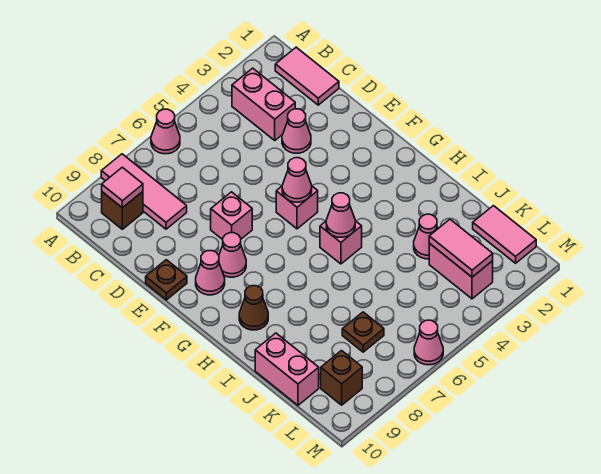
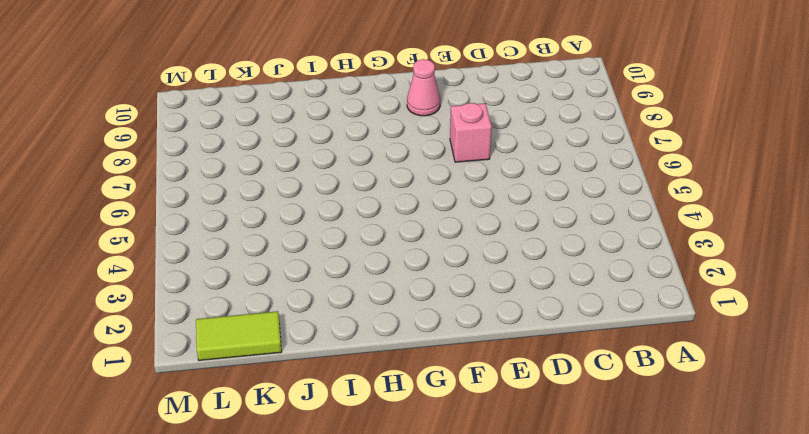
lime 1x2 tile [196,311,282,360] -> pink 1x2 tile [473,206,536,263]
none -> pink 1x1 cone [151,109,180,154]
none -> pink 1x3 tile [101,154,187,229]
none -> pink 1x2 tile [275,47,339,105]

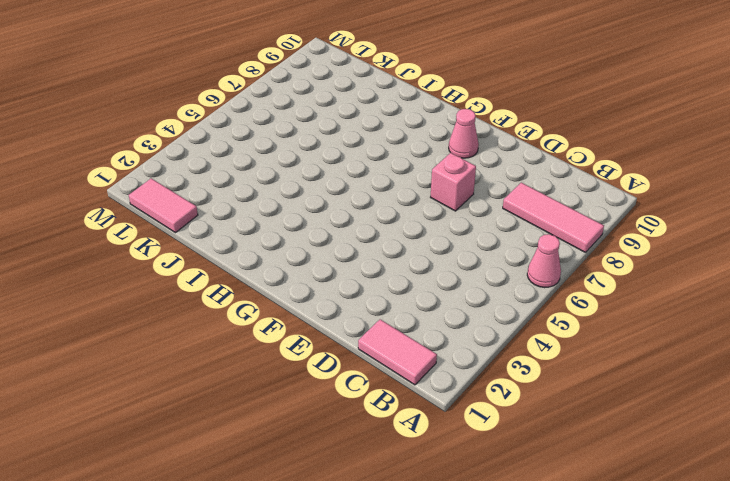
none -> pink 1x2 brick [232,68,295,140]
none -> brown 1x1 brick [102,192,143,229]
none -> pink 1x1 cone [282,109,311,153]

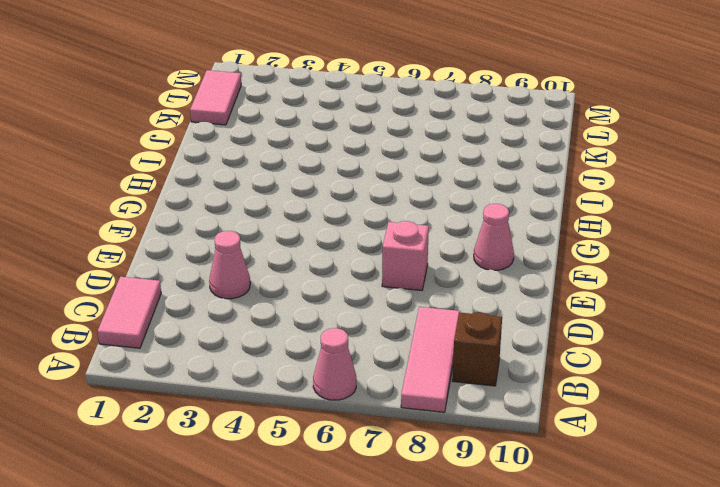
none -> pink 1x2 brick [232,68,295,140]
none -> brown 1x1 plate [146,260,187,300]
none -> pink 1x1 brick [276,186,318,229]

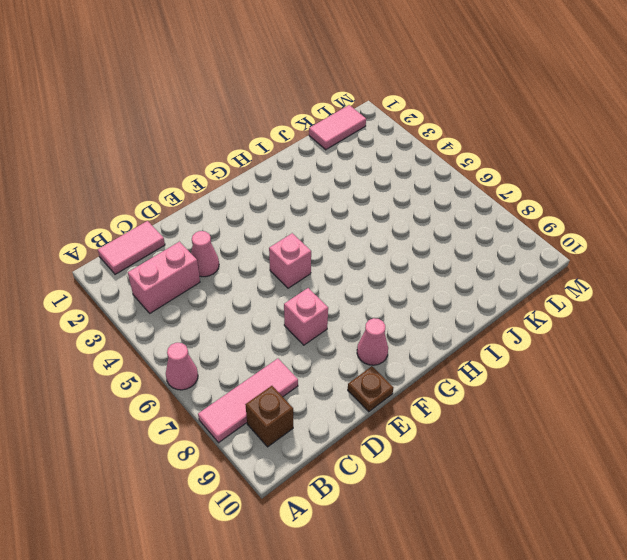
none -> pink 1x1 cone [219,233,246,277]
none -> pink 1x1 brick [320,221,362,264]
none -> brown 1x1 cone [239,286,268,330]

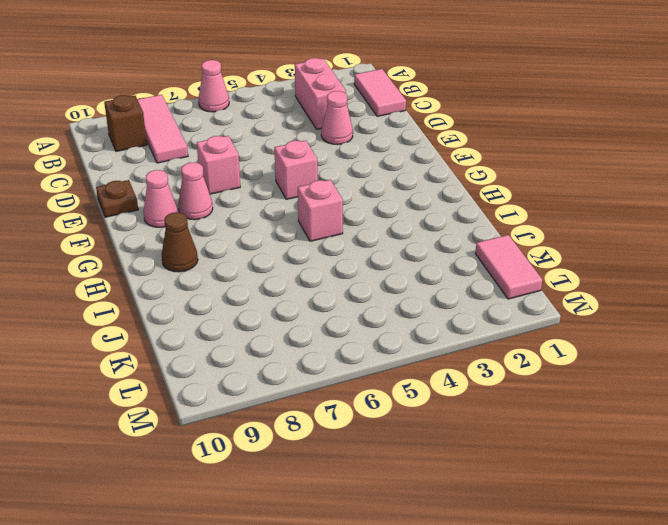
none -> pink 1x1 cone [414,214,438,259]
none -> pink 1x2 brick [255,333,319,405]
none -> pink 1x2 brick [429,243,493,299]

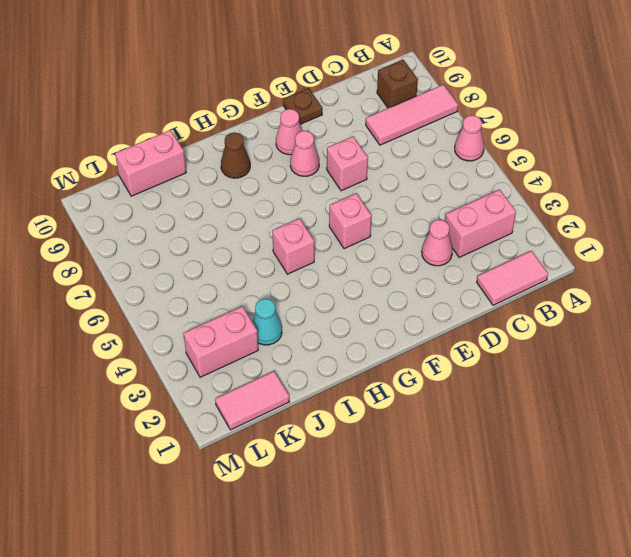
cyan 1x1 cone [252,299,282,345] -> pink 1x1 cone [414,214,438,259]
none -> brown 1x1 plate [342,312,384,352]
none -> brown 1x1 brick [321,351,362,405]
none -> pink 1x1 cone [414,320,443,365]

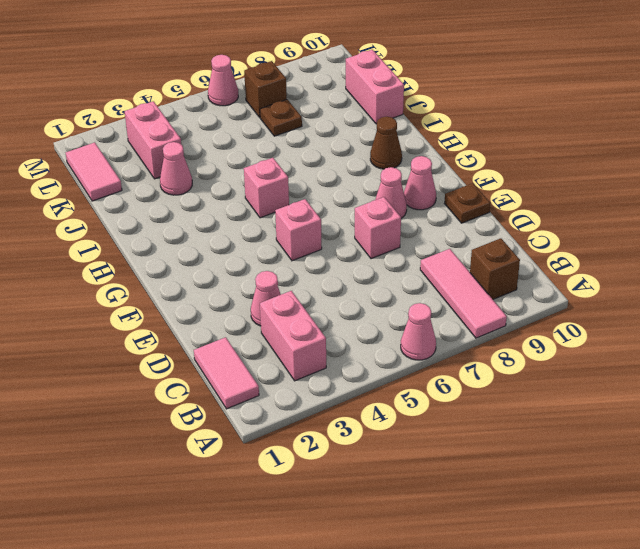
brown 1x1 brick [244,61,287,117] -> brown 1x1 brick moved to [321,351,362,405]
none -> pink 1x1 tile [102,167,143,208]
none -> pink 1x1 cone [282,158,312,202]
none -> pink 1x1 cone [326,193,355,237]

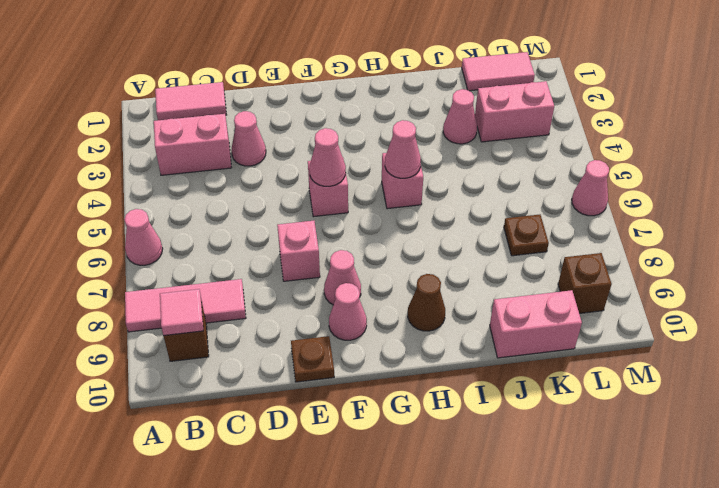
none -> pink 1x2 tile [429,219,493,277]

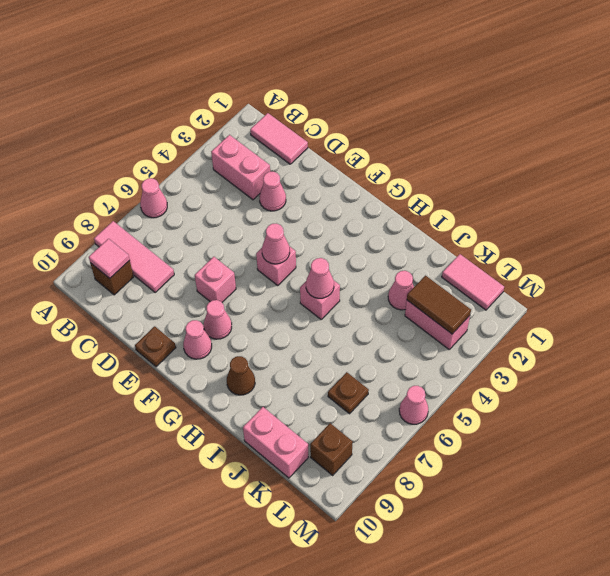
brown 1x2 tile [407,276,471,334] -> pink 1x2 tile [429,219,493,277]

